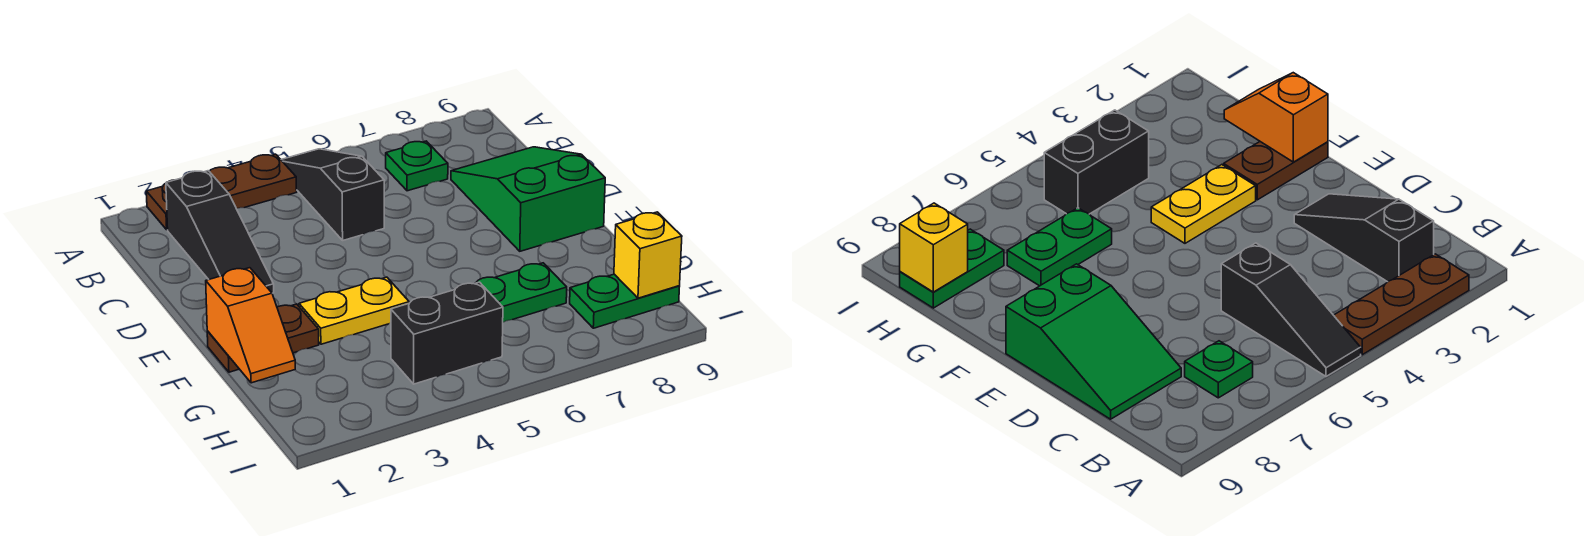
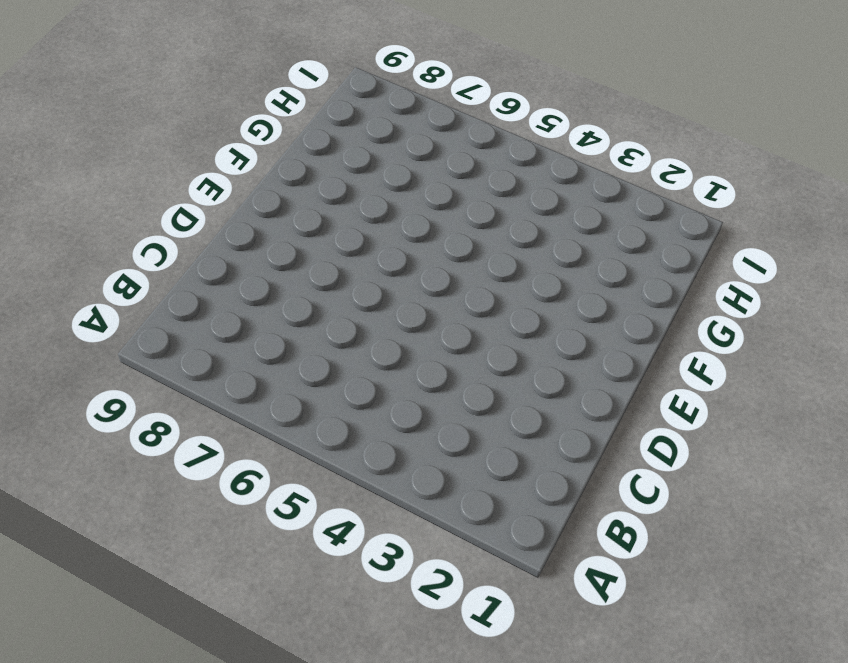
none -> brown 1x3 plate [146,154,297,230]
none -> black 1x3 slope [281,149,384,240]
none -> black 1x3 slope [166,171,274,293]

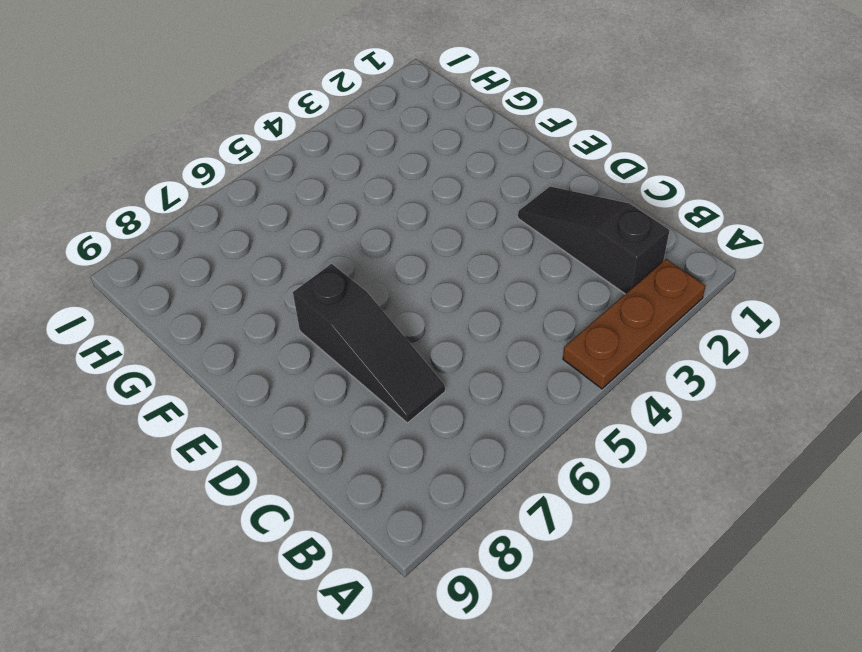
black 1x3 slope [293,264,445,423] -> black 1x3 slope moved to [281,149,384,240]
none -> green 1x1 plate [386,141,448,191]
none -> green 2x3 slope [451,147,605,251]
none -> brown 1x2 plate [207,304,319,372]

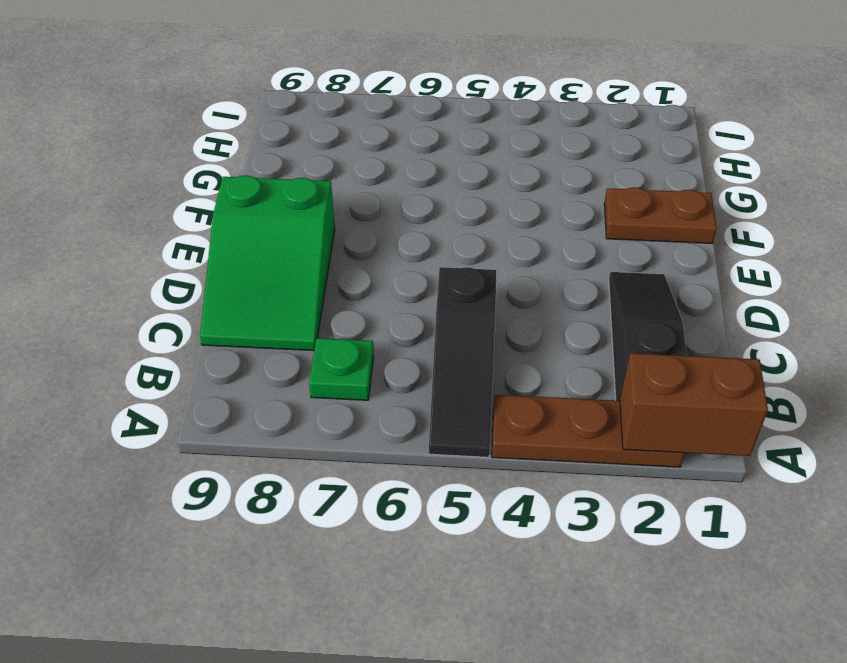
brown 1x2 brick [620,353,768,456] -> none
none -> yellow 1x2 plate [299,277,409,344]
none -> green 1x2 plate [476,263,567,322]
none -> black 1x2 brick [391,282,503,384]

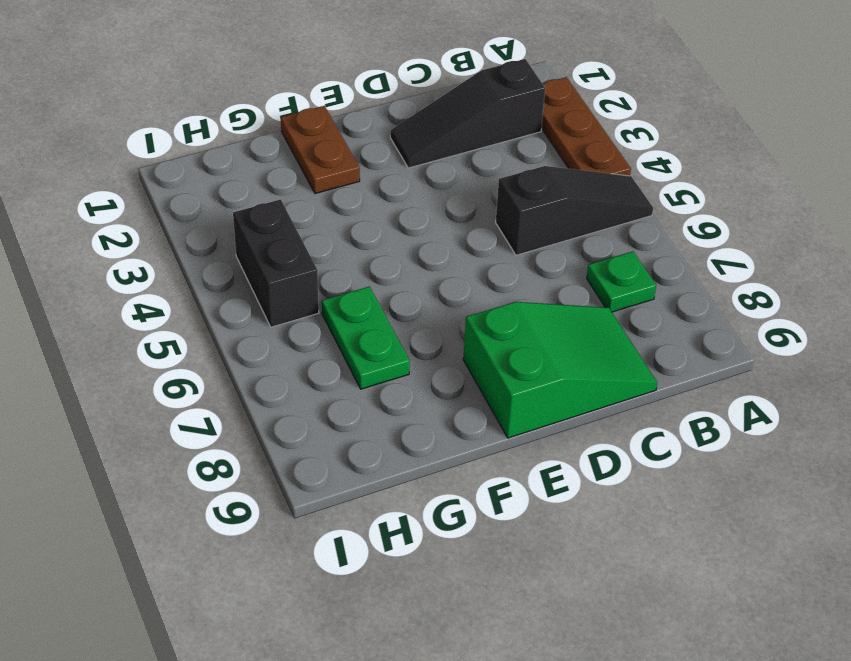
none -> yellow 1x2 plate [299,277,409,344]
none -> green 1x2 plate [570,274,680,328]
none -> orange 1x2 slope [206,268,295,383]

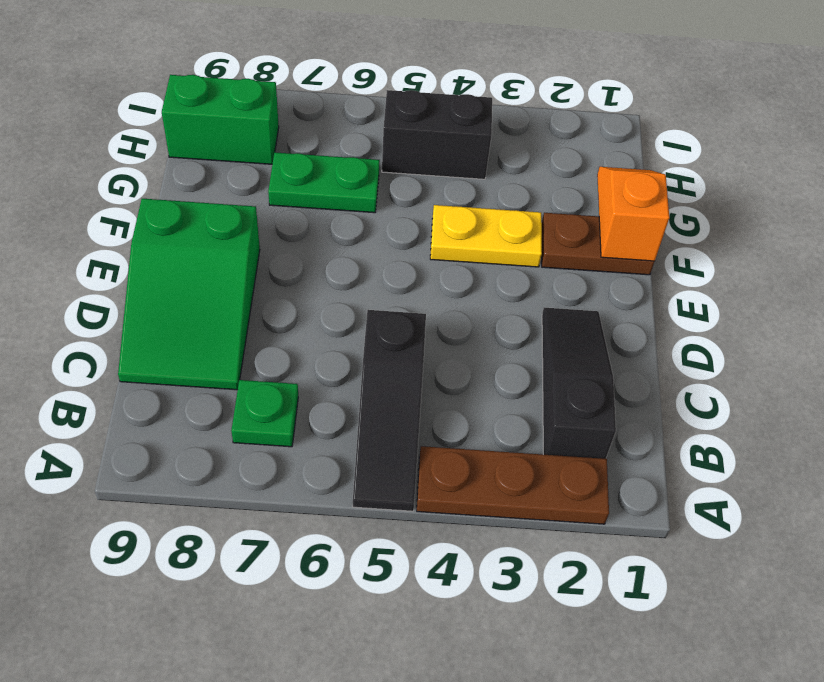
green 1x2 brick [162,75,279,164] -> green 1x2 plate [570,274,680,328]
none -> yellow 1x1 brick [614,212,682,298]

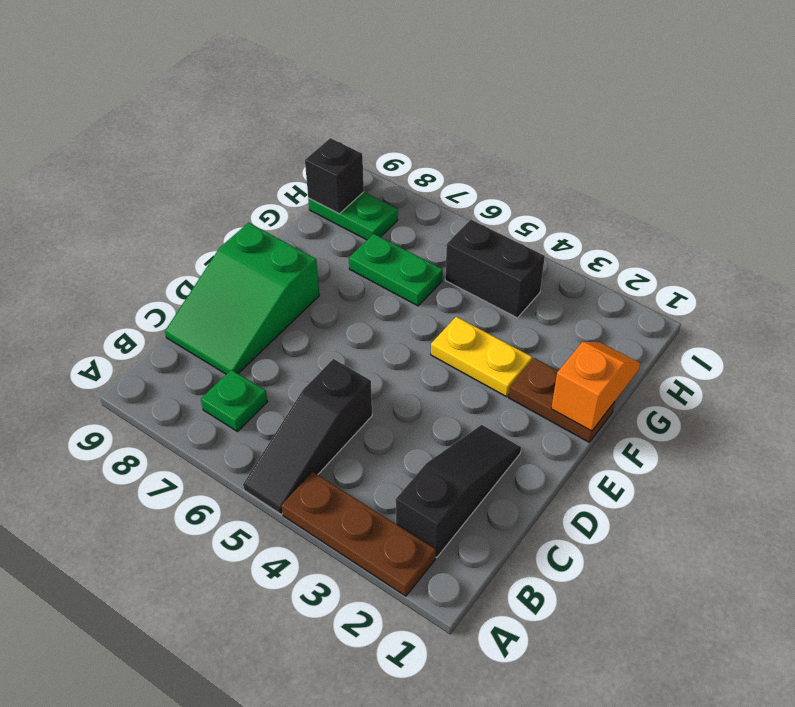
black 1x1 brick [305,138,364,214] -> yellow 1x1 brick [614,212,682,298]

